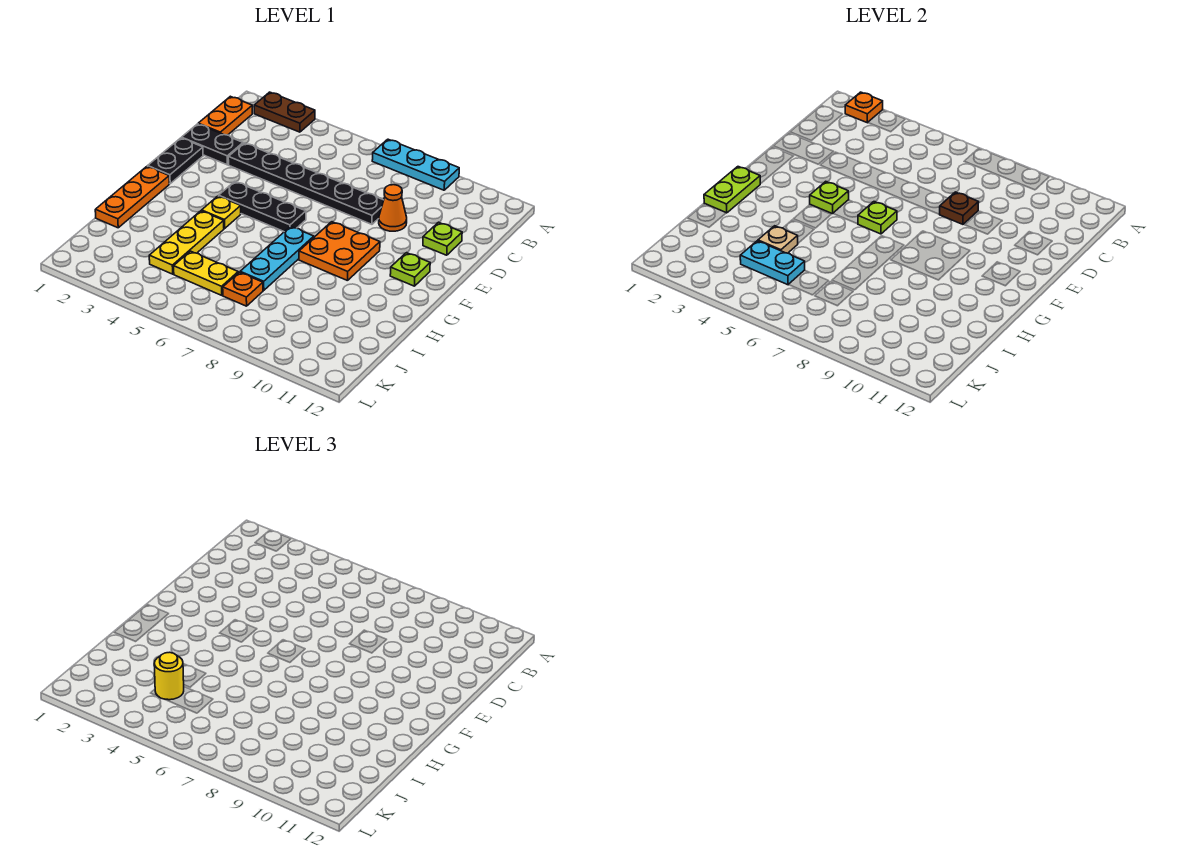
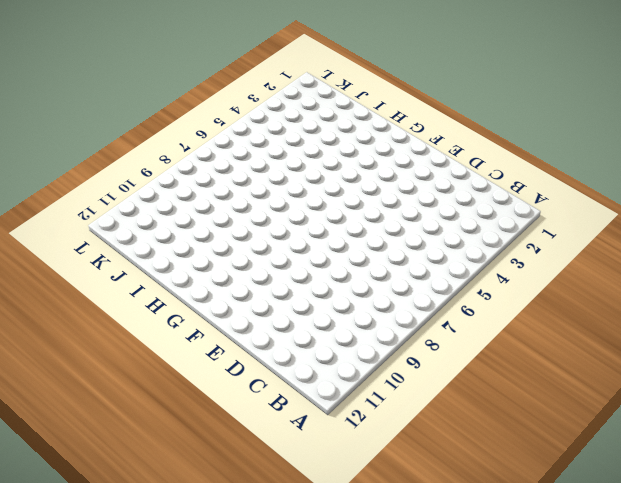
none -> brown 1x2 plate [254,92,315,132]
none -> cyan 1x3 plate [372,139,459,190]
none -> orange 1x2 plate [198,96,252,135]

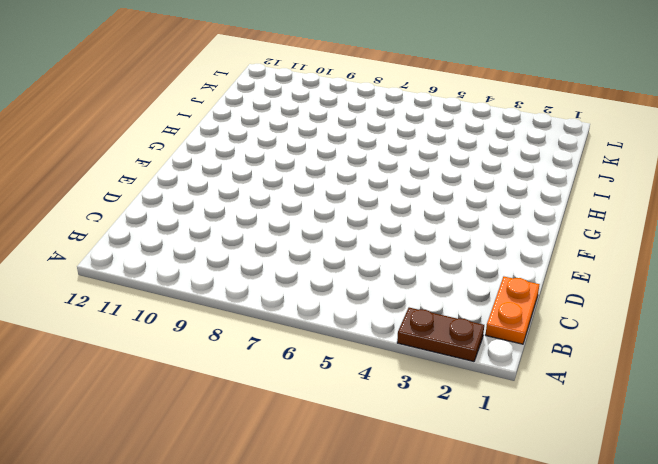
none -> cyan 1x3 plate [372,139,459,190]
none -> black 1x2 plate [182,124,243,165]
none -> black 1x6 plate [228,143,384,224]

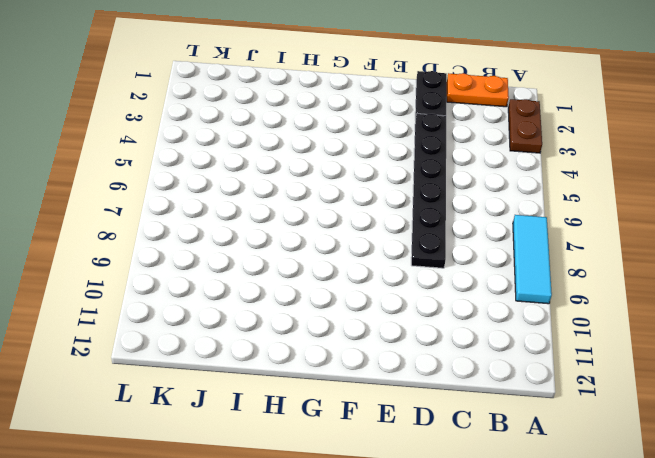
cyan 1x3 tile [513,215,552,304] -> cyan 1x3 plate [372,139,459,190]
none -> orange 1x1 cone [379,185,407,231]
none -> lime 1x1 plate [423,222,462,255]
none -> black 1x2 plate [148,138,203,184]

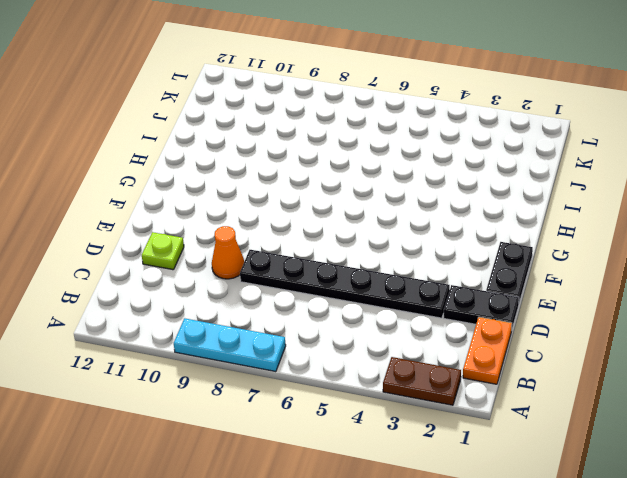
none -> black 1x3 plate [219,181,306,232]
none -> orange 2x2 plate [299,222,380,281]
none -> lime 1x1 plate [390,253,430,286]

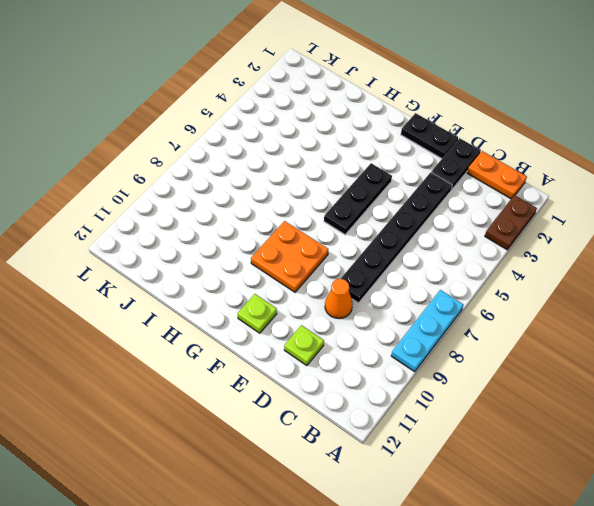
none -> orange 1x3 plate [95,166,169,228]
none -> yellow 1x1 plate [202,196,241,228]
none -> cyan 1x3 plate [240,226,314,290]

